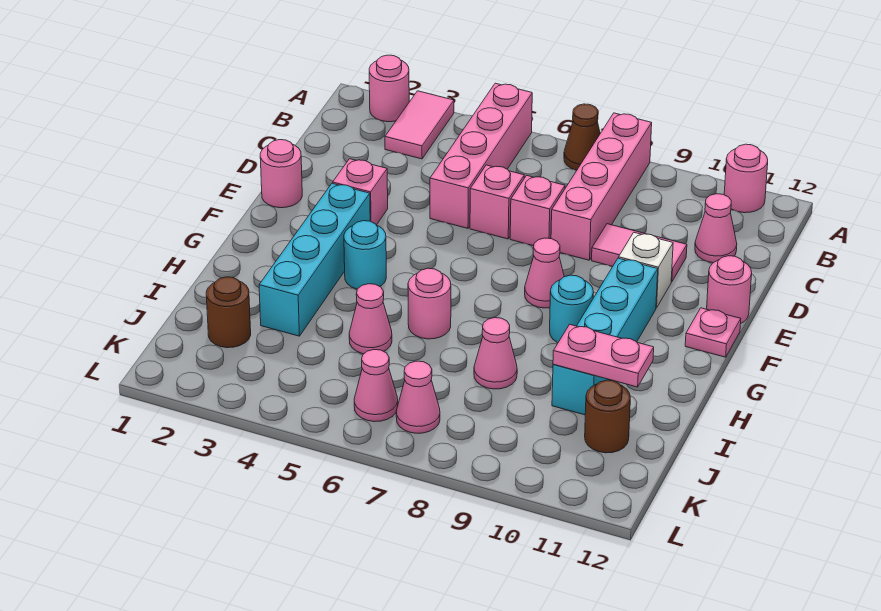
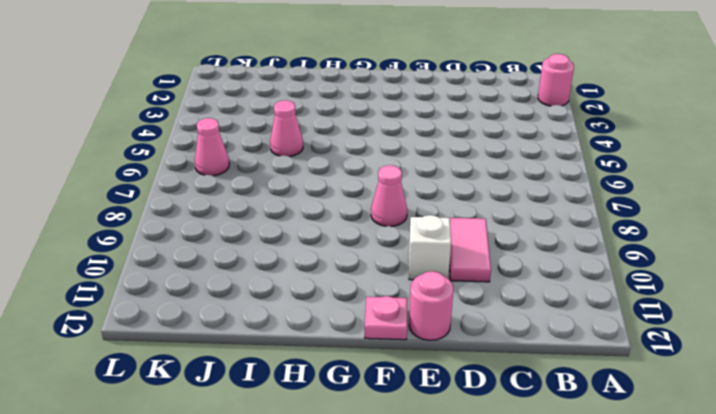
none -> pink 1x2 tile [385,91,454,159]
none -> pink 1x4 brick [430,83,532,228]
none -> brown 1x1 cone [564,104,600,170]

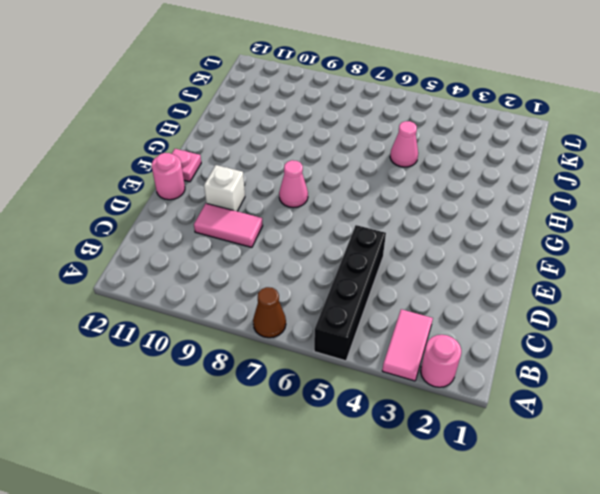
black 1x4 brick [314,225,386,361] -> pink 1x4 brick [430,83,532,228]
none -> pink 1x4 brick [551,113,652,260]
none -> pink 1x1 round brick [724,144,768,213]
none -> pink 1x1 cone [695,194,737,263]

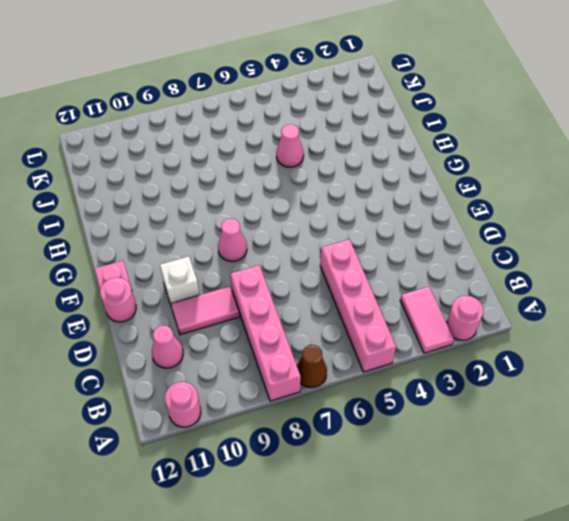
none -> pink 1x1 brick [470,165,524,239]
none -> pink 1x1 brick [510,175,565,246]
none -> pink 1x1 round brick [260,140,302,208]

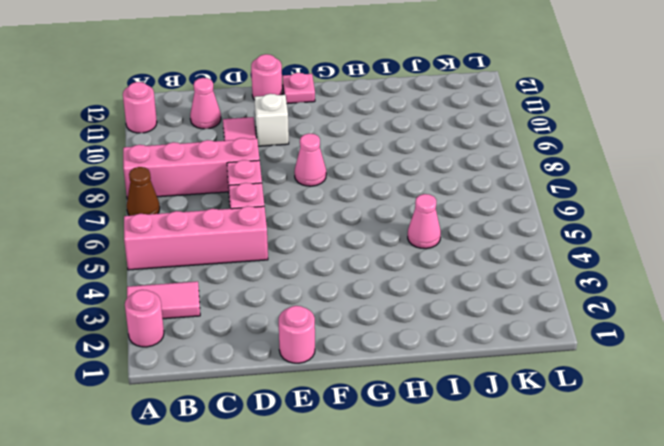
none -> pink 1x1 brick [333,159,388,225]
none -> cyan 1x4 brick [259,183,370,336]
none -> cyan 1x4 brick [552,258,658,415]

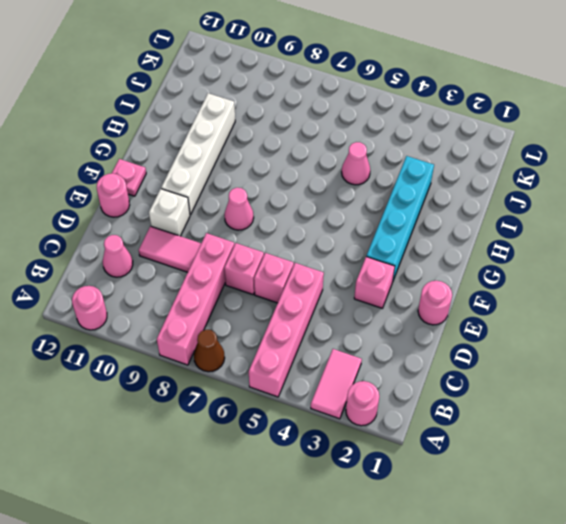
white 1x4 brick [161,93,235,215] -> cyan 1x4 brick [552,258,658,415]
none -> cyan 1x1 round brick [344,221,386,289]
none -> cyan 1x1 round brick [550,275,593,343]
none -> pink 1x1 round brick [408,268,451,339]

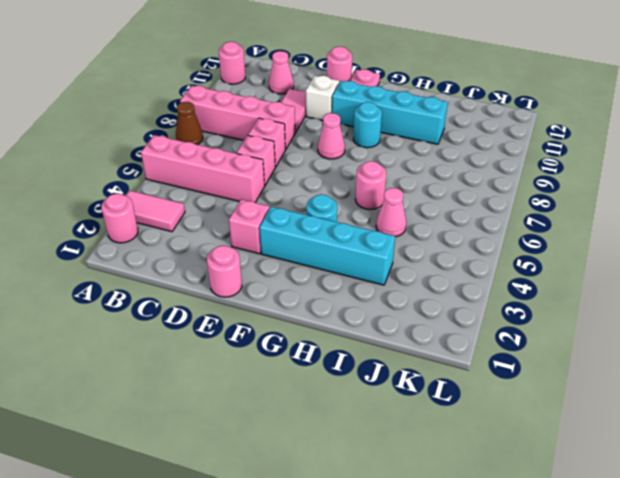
none -> pink 1x1 cone [474,318,517,389]
none -> brown 1x1 round brick [206,277,251,348]
none -> brown 1x1 round brick [585,380,630,453]

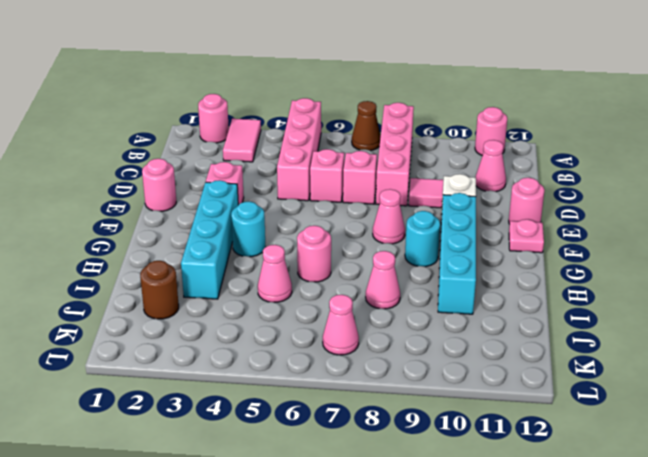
none -> brown 1x1 round brick [585,380,630,453]
none -> pink 1x1 cone [354,350,398,422]
none -> pink 1x2 plate [553,324,654,387]

